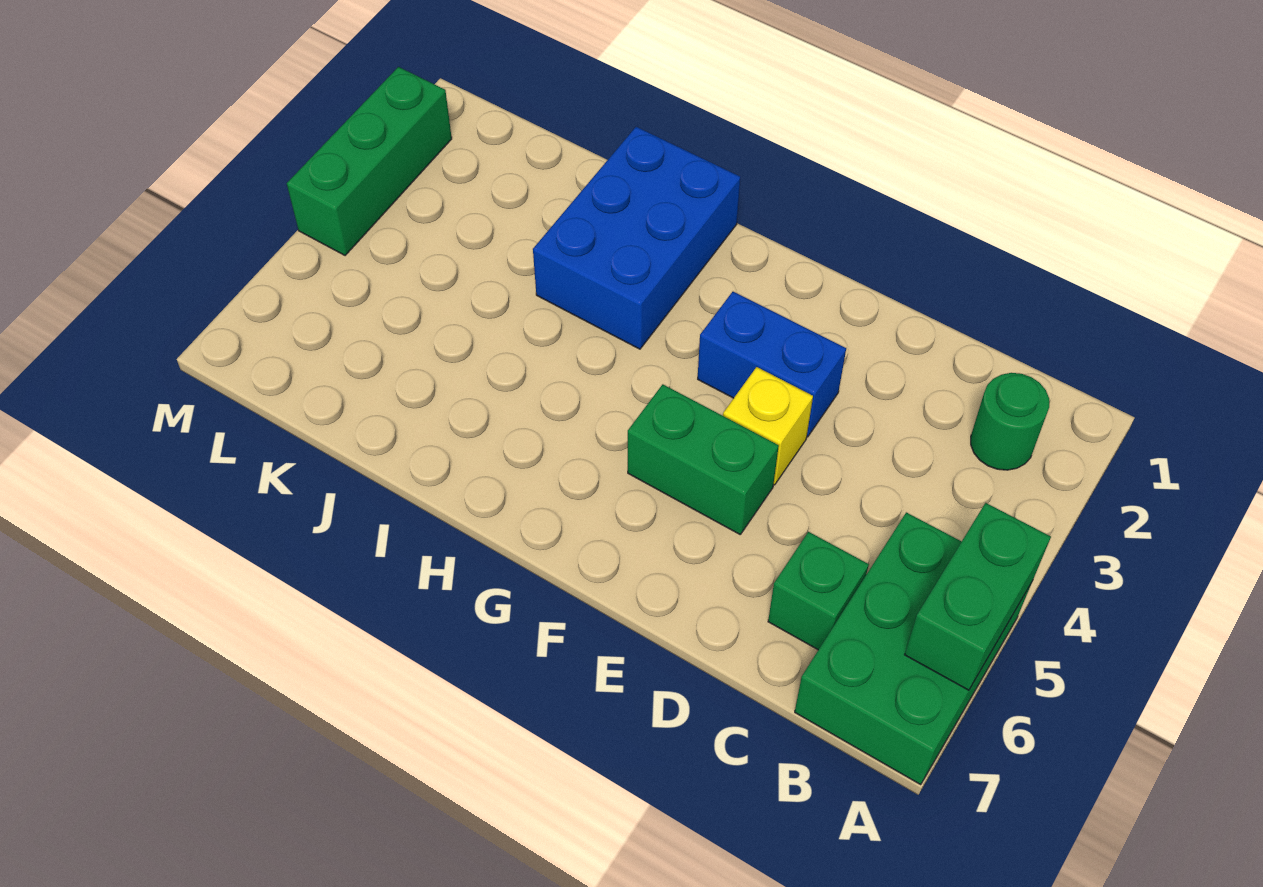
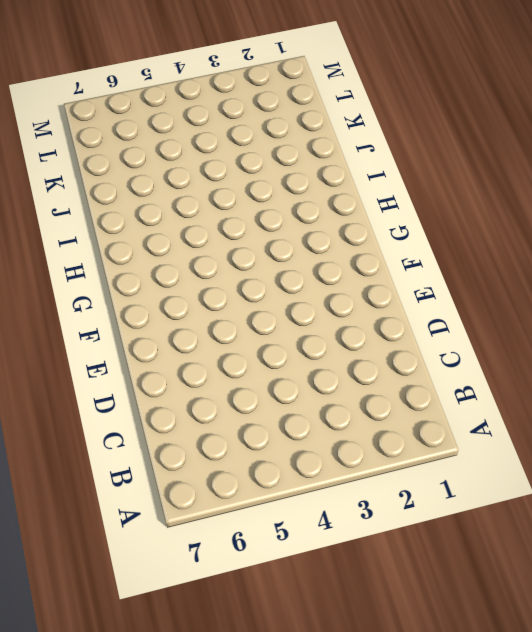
none -> green 2x3 brick [795,512,1032,785]
none -> green 1x1 round brick [971,373,1049,470]

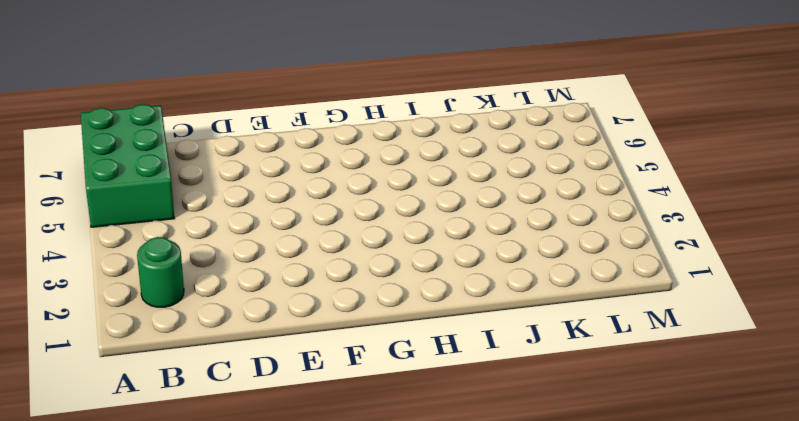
none -> green 1x1 brick [768,532,869,650]
none -> blue 1x2 brick [698,292,846,437]

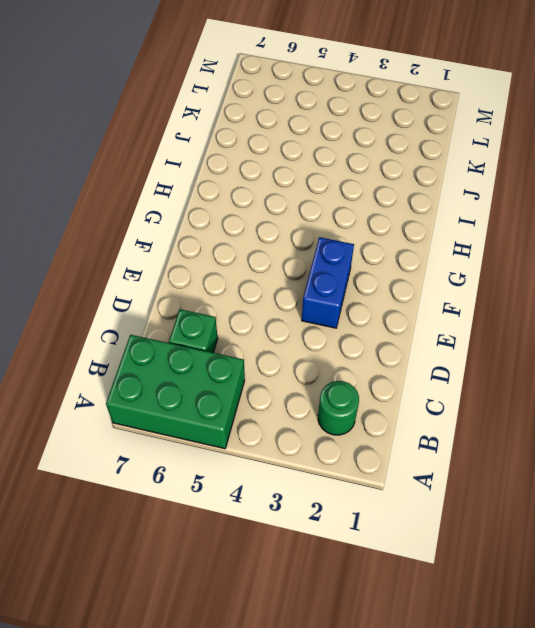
none -> yellow 1x1 brick [723,367,813,485]
none -> green 1x2 brick [628,384,779,534]

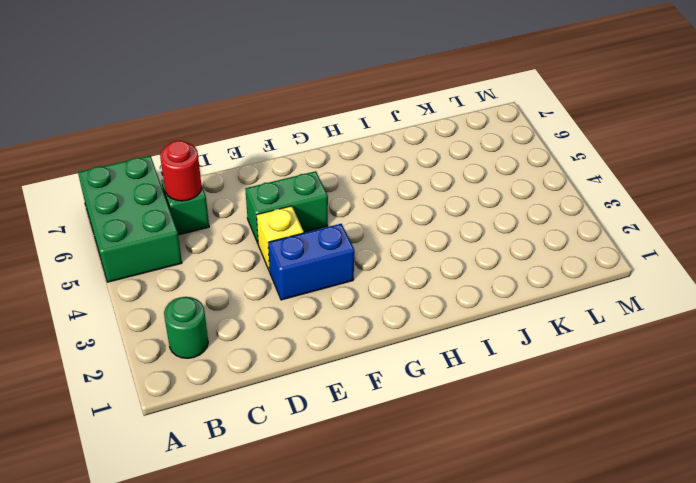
red 1x1 round brick [160,141,202,201] -> none
none -> blue 2x3 brick [533,127,740,349]
none -> green 1x3 brick [287,67,452,255]

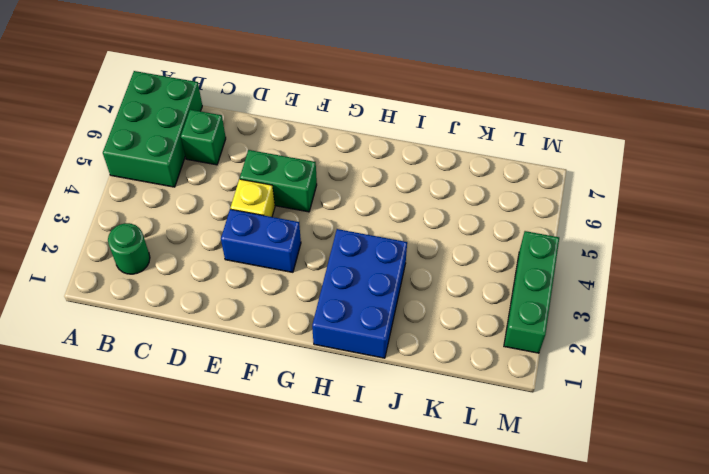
none -> green 1x2 brick [905,503,1051,690]

